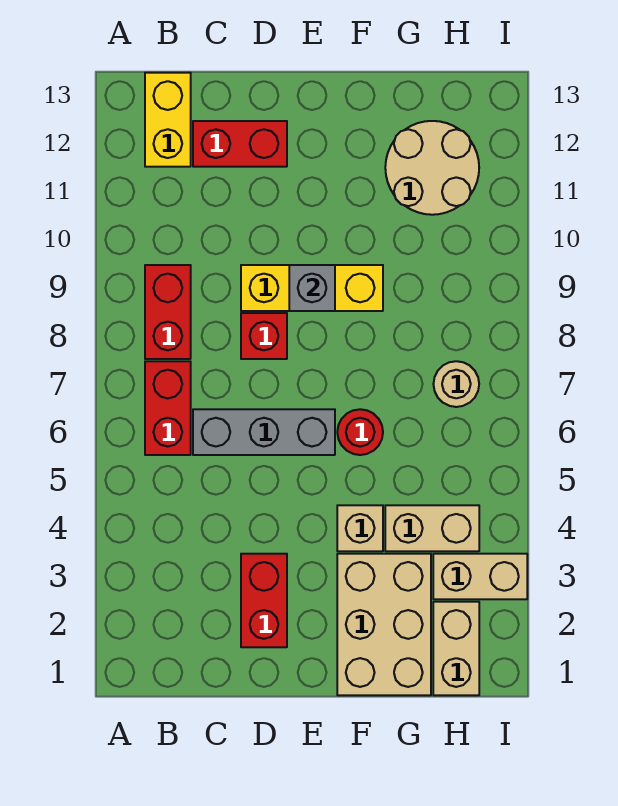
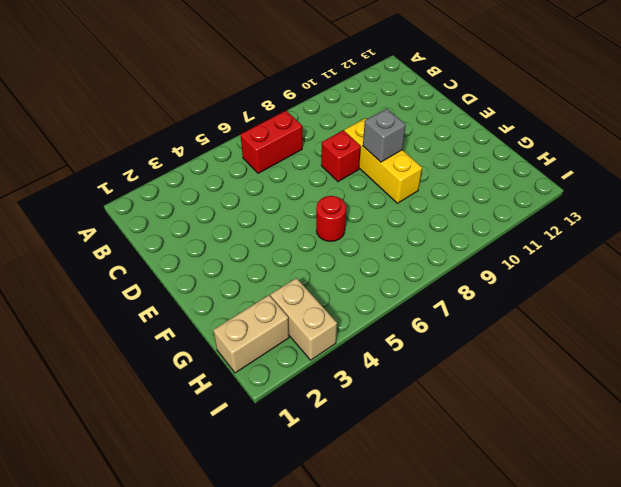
none -> red 1x2 brick [145,265,191,359]
none -> yellow 1x2 brick [145,73,191,167]
none -> grey 1x3 brick [193,409,335,455]

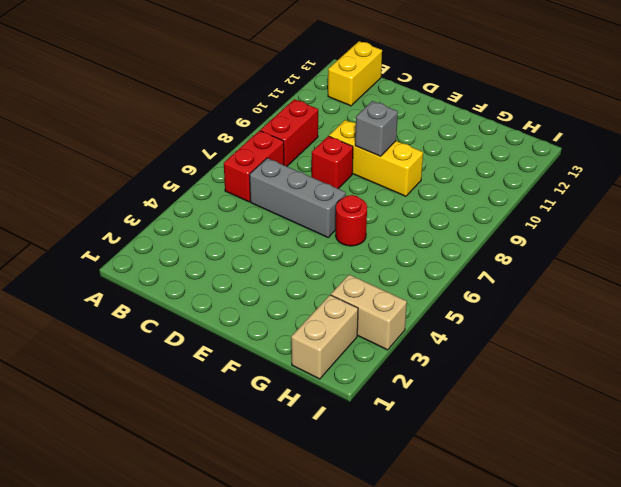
none -> red 1x2 brick [193,121,287,167]
none -> red 1x2 brick [241,554,287,647]
none -> tan 2x3 brick [337,554,431,695]

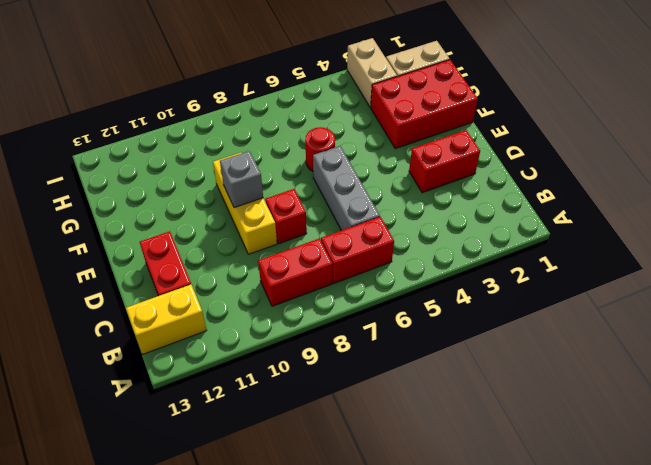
red 2x3 brick [371,60,478,149] -> tan 2x3 brick [337,554,431,695]
none -> tan 1x1 brick [337,505,383,551]
none -> tan 1x2 brick [385,505,479,551]
none -> tan 2x2 round brick [385,121,479,215]

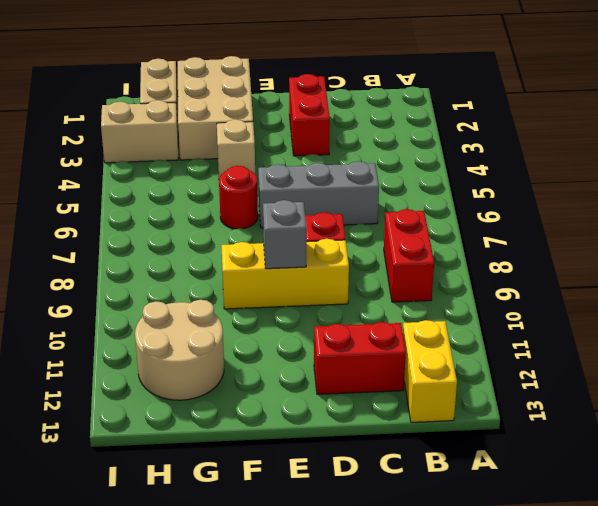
none -> red 1x2 brick [145,361,191,455]
none -> tan 1x2 brick [385,505,479,551]
none -> tan 1x1 round brick [434,361,479,407]

